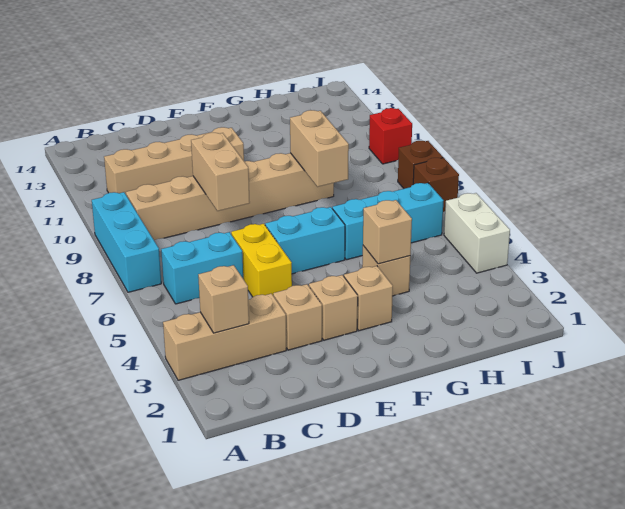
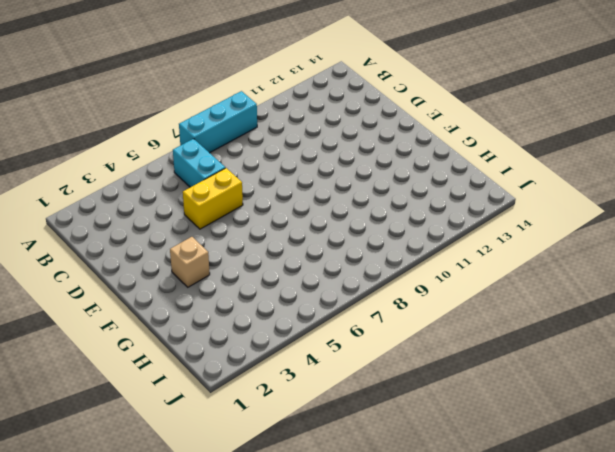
none -> tan 1x3 brick [163,294,286,380]
none -> tan 1x6 brick [126,153,334,240]
none -> tan 1x4 brick [104,127,244,194]

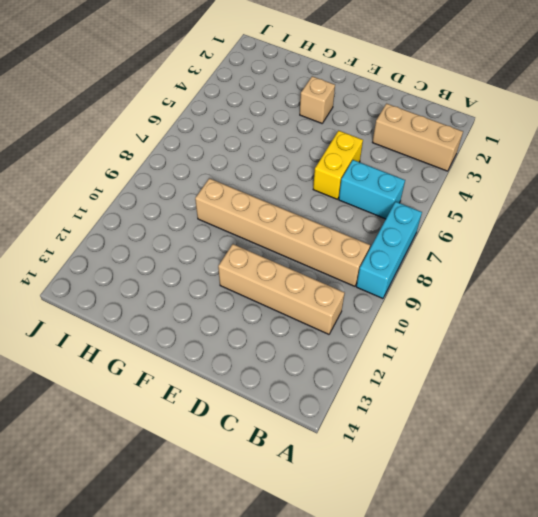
none -> tan 1x1 brick [273,284,322,350]
none -> tan 1x1 brick [309,275,358,340]
none -> cyan 1x2 brick [265,207,345,274]

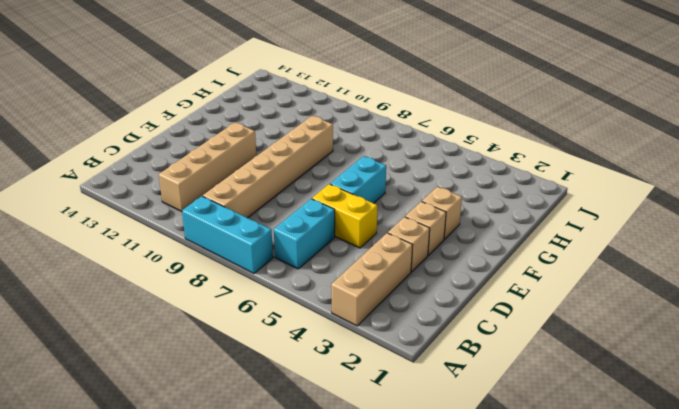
none -> tan 1x1 brick [362,246,410,296]
none -> cyan 1x3 brick [332,183,444,260]
none -> white 1x2 brick [444,193,510,273]

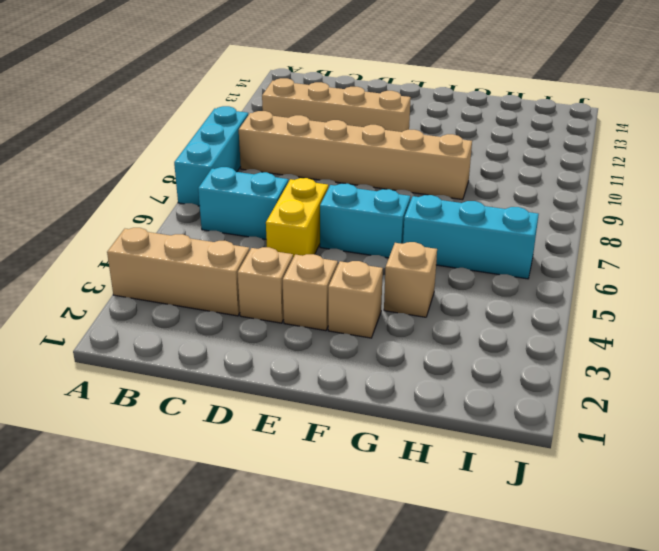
none -> white 1x2 brick [444,193,510,273]
none -> brown 1x1 brick [413,158,459,212]
none -> brown 1x1 brick [398,141,443,189]

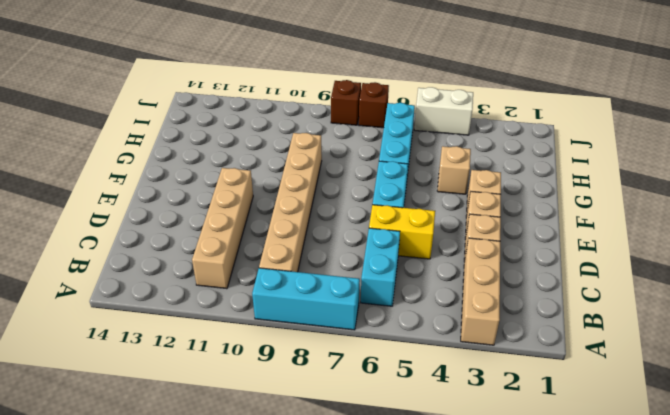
none -> red 1x1 brick [369,108,412,164]
none -> tan 1x1 brick [198,265,249,333]
none -> tan 1x2 brick [191,133,250,211]

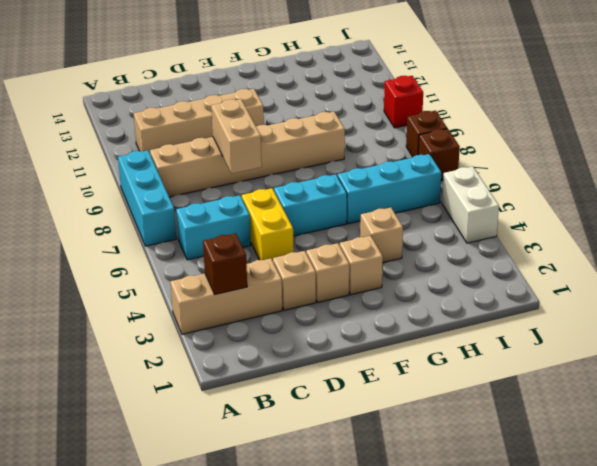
brown 1x1 brick [203,233,247,294] -> tan 1x1 brick [198,265,249,333]
none -> tan 1x1 brick [363,200,412,264]
none -> tan 1x2 brick [290,110,349,187]

